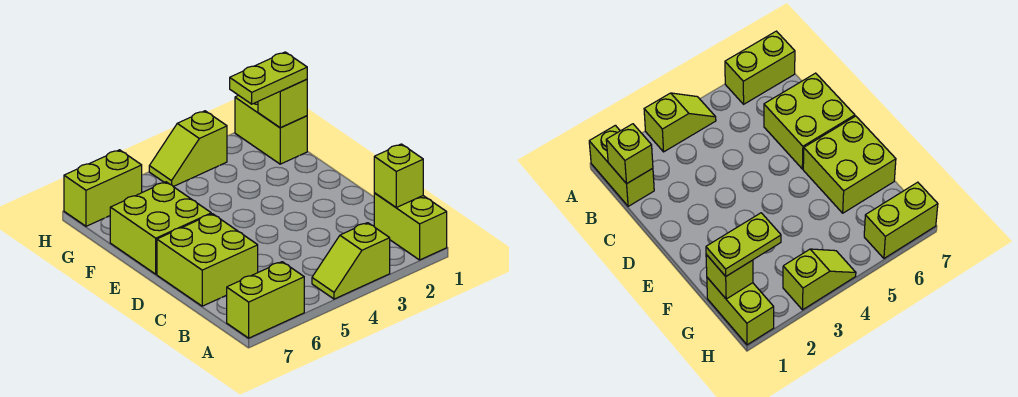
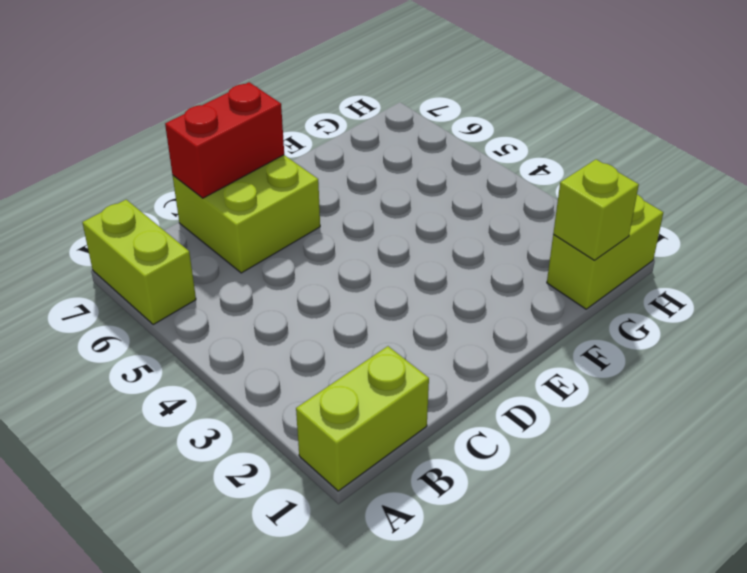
red 1x2 brick [165,82,284,198] -> none
none -> lime 1x2 slope [312,223,390,299]
none -> lime 2x2 brick [110,182,211,274]

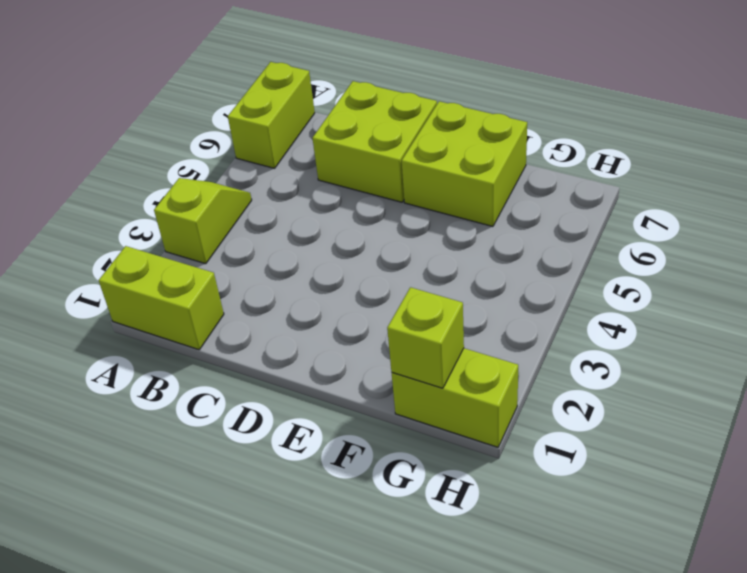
none -> lime 1x2 slope [149,111,227,187]
none -> lime 1x2 brick [64,150,142,226]

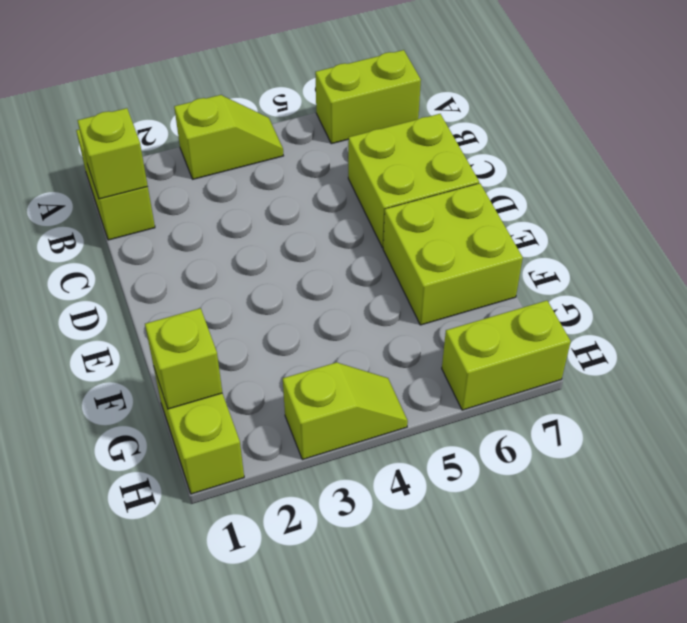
none -> lime 1x2 plate [230,52,307,104]

